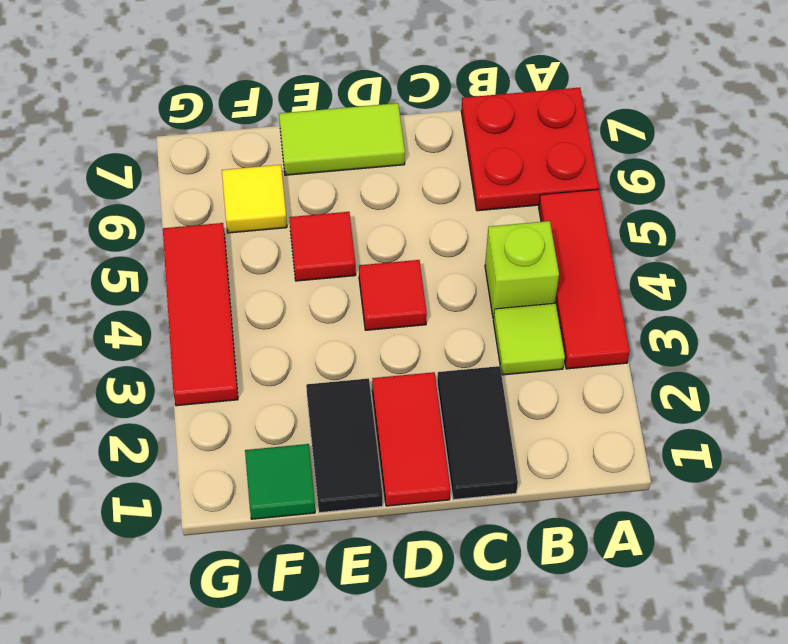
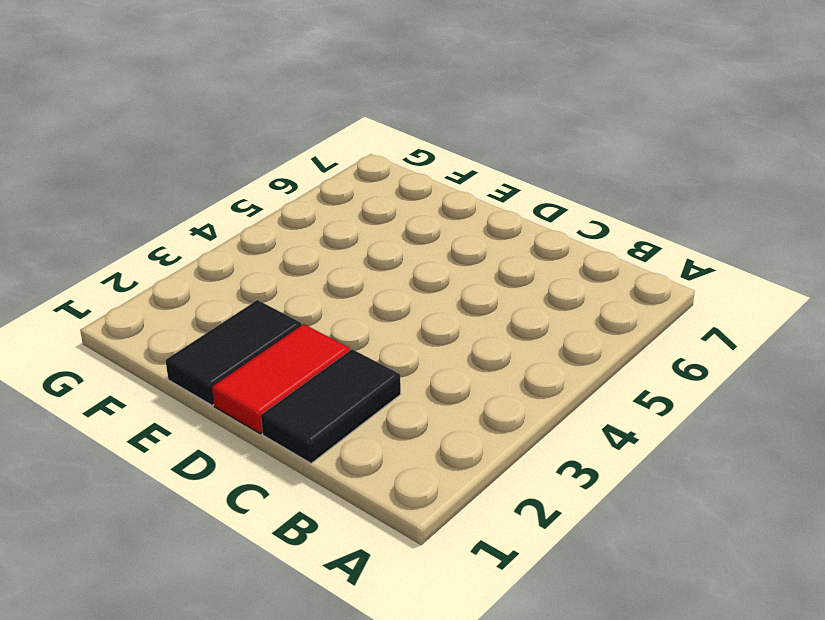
none -> red 1x3 tile [539,189,630,369]
none -> red 2x2 plate [461,88,599,211]
none -> lime 1x1 tile [493,303,565,375]

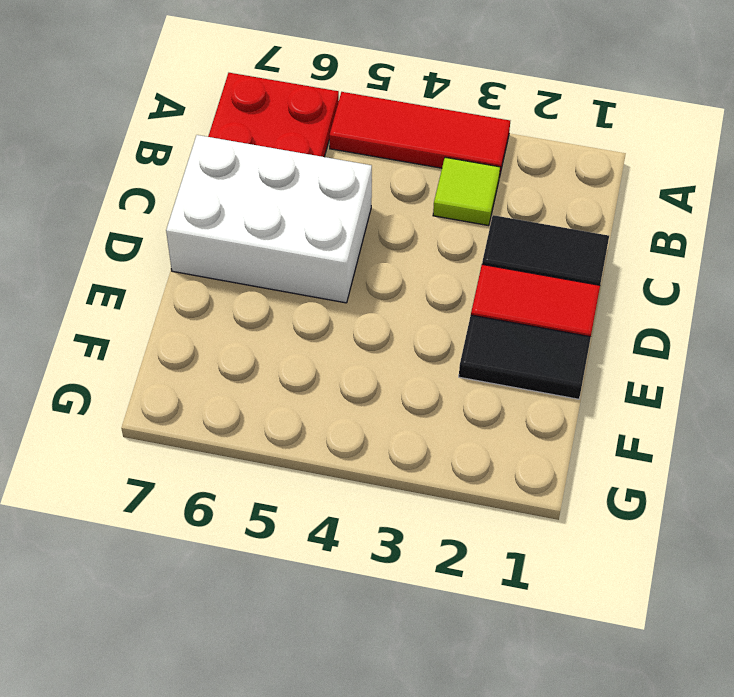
white 2x3 brick [166,135,372,303] -> lime 1x2 tile [279,103,405,175]
none -> lime 1x1 brick [485,221,559,319]
none -> red 1x1 tile [359,260,427,330]
none -> red 1x1 tile [289,212,356,281]

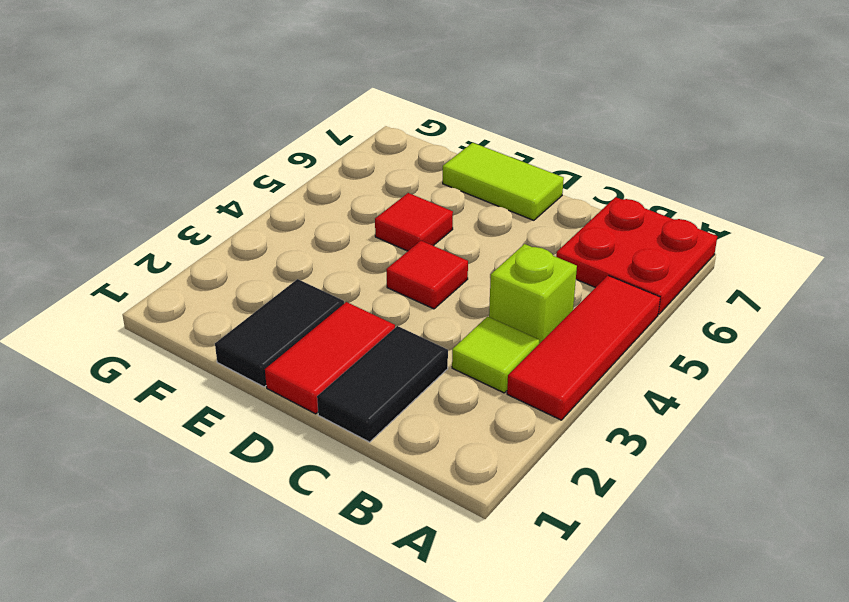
none -> green 1x1 tile [245,444,315,519]
none -> yellow 1x1 tile [222,165,287,233]
none -> red 1x3 tile [163,223,238,406]

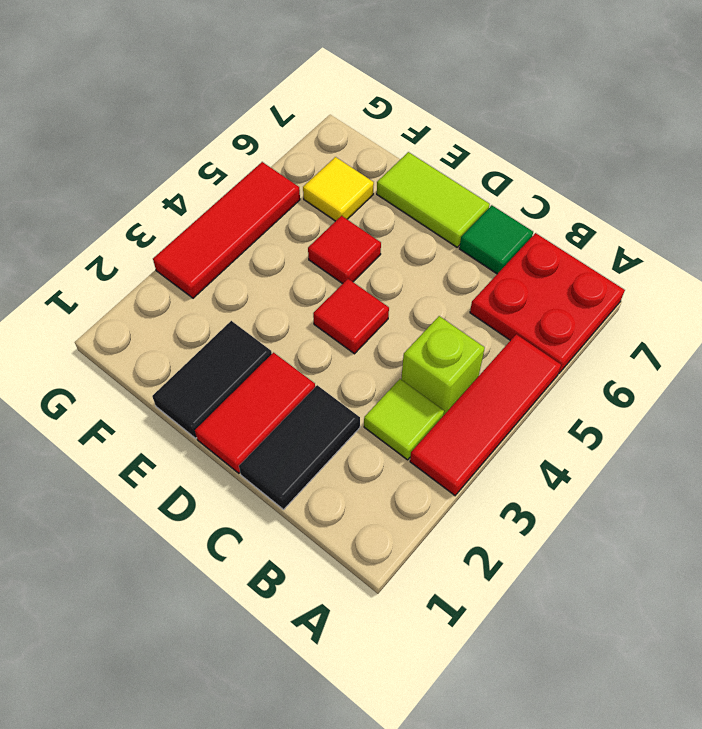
green 1x1 tile [459,205,533,274] -> green 1x1 tile moved to [245,444,315,519]

